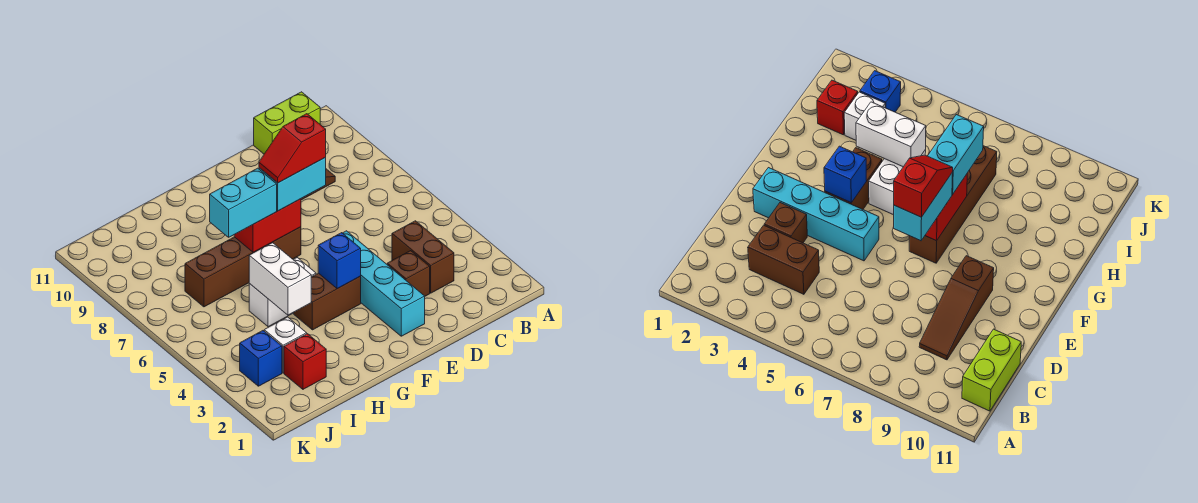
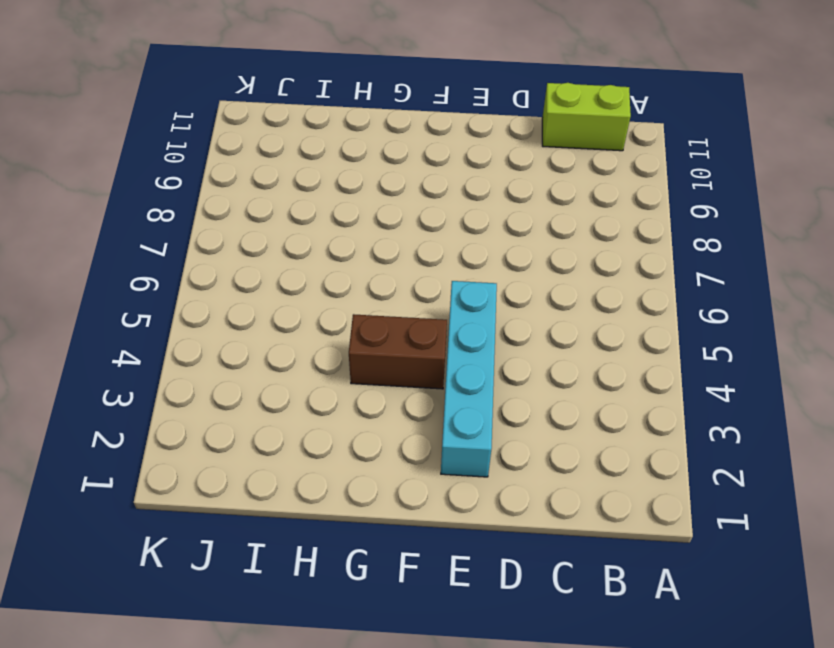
none -> brown 1x2 brick [392,221,454,293]
none -> brown 1x3 slope [919,256,994,360]
none -> brown 1x1 brick [387,251,430,296]

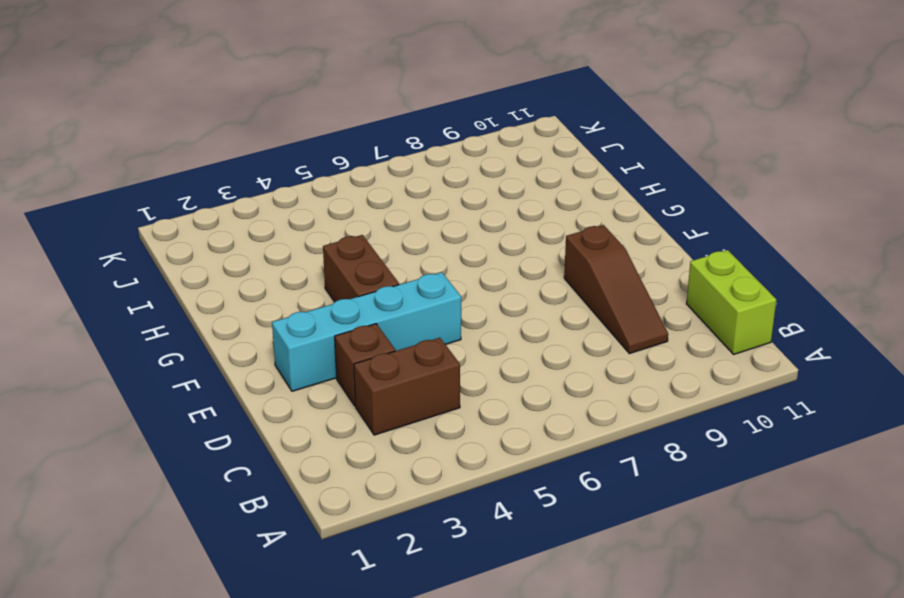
none -> brown 1x4 brick [185,227,301,307]
none -> white 1x2 brick [249,258,316,327]
none -> red 1x1 brick [284,334,326,389]

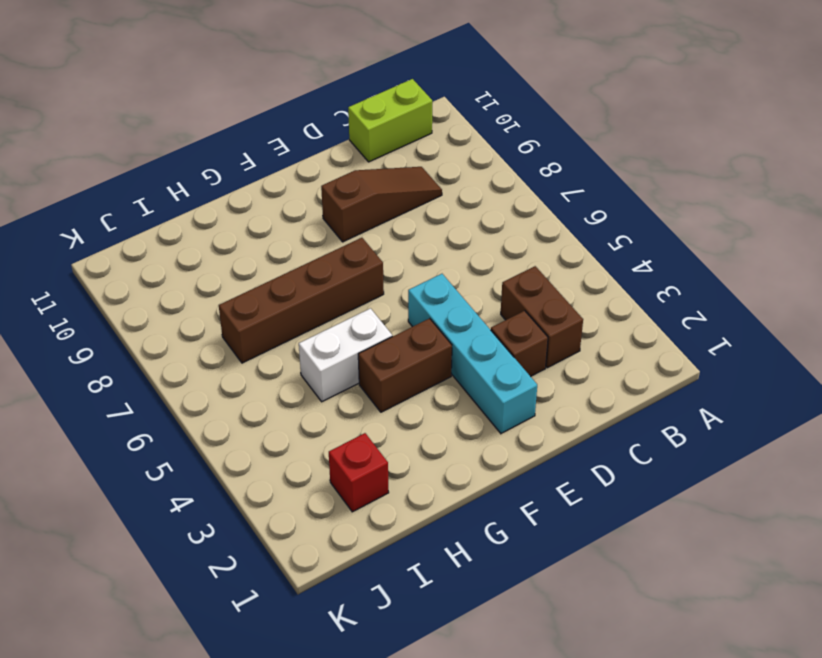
none -> white 1x1 brick [264,317,307,373]
none -> blue 1x1 brick [240,331,282,386]
none -> blue 1x1 brick [318,233,361,289]

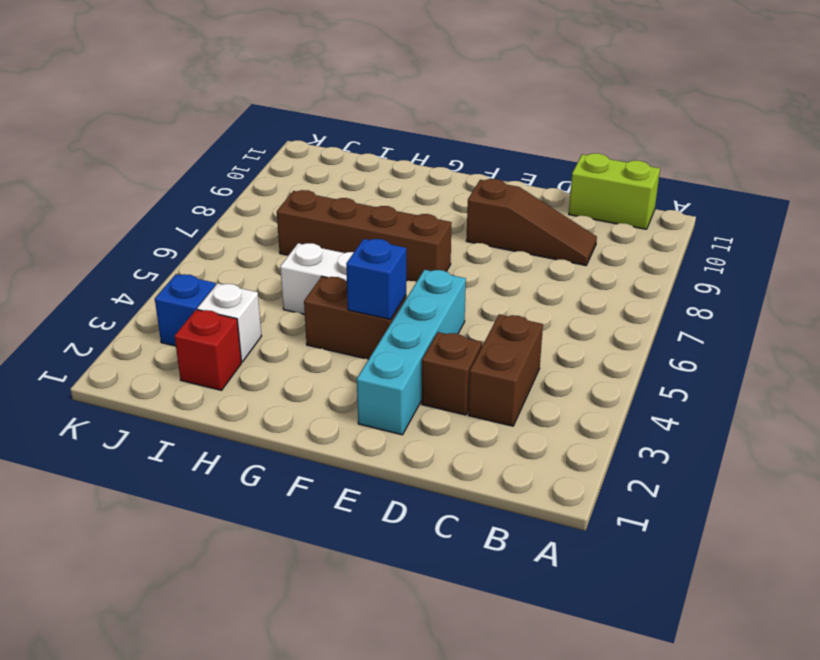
none -> red 1x2 brick [234,199,301,252]
none -> white 1x2 brick [249,243,311,315]
none -> cyan 1x2 brick [259,157,326,211]

